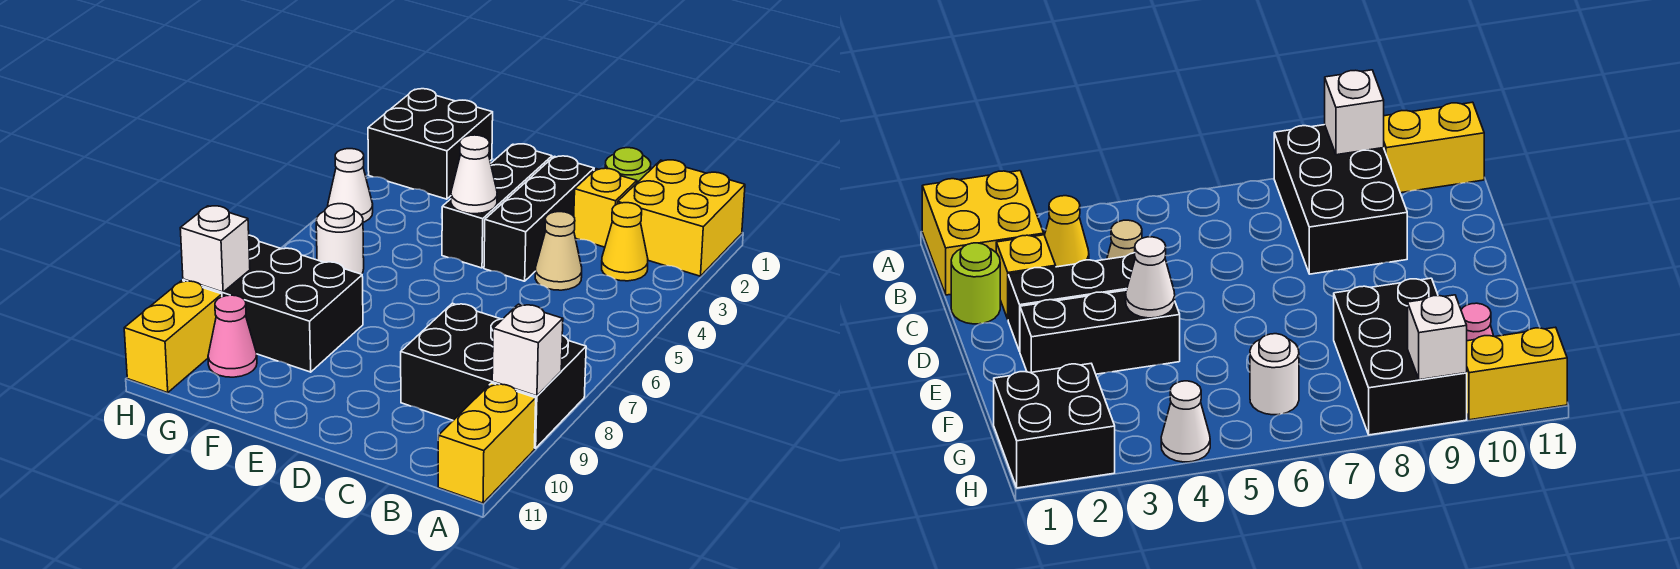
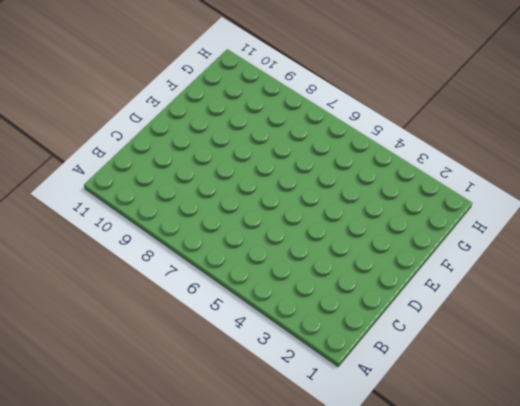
none -> yellow 2x2 brick [618,160,745,276]
none -> black 2x3 brick [401,303,586,448]
none -> yellow 1x2 brick [438,383,536,503]

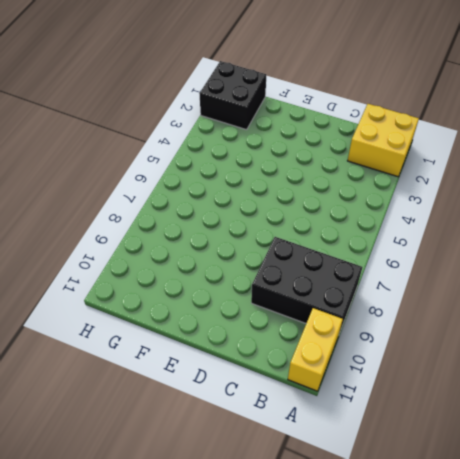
none -> yellow 1x1 cone [602,203,648,281]
none -> lime 1x1 round brick [605,148,651,182]
none -> yellow 1x1 brick [574,168,637,247]

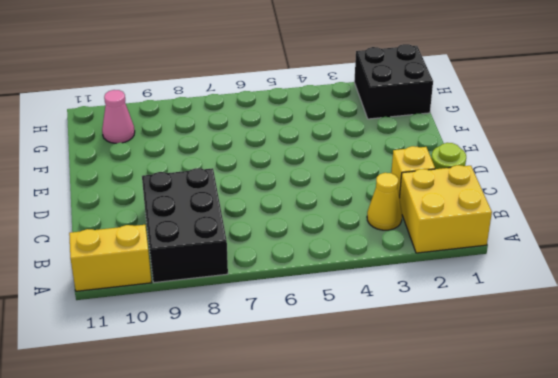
none -> tan 1x1 cone [535,212,582,290]
none -> black 1x3 brick [484,156,594,281]
none -> black 1x3 brick [442,144,552,268]

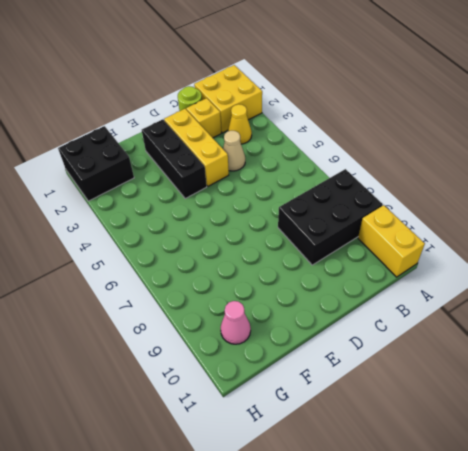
yellow 1x3 brick [164,109,229,186] -> black 1x3 brick [484,156,594,281]
none -> black 2x3 brick [183,235,363,372]
none -> white 1x1 round brick [316,204,364,274]
none -> white 1x1 cone [328,149,373,222]

